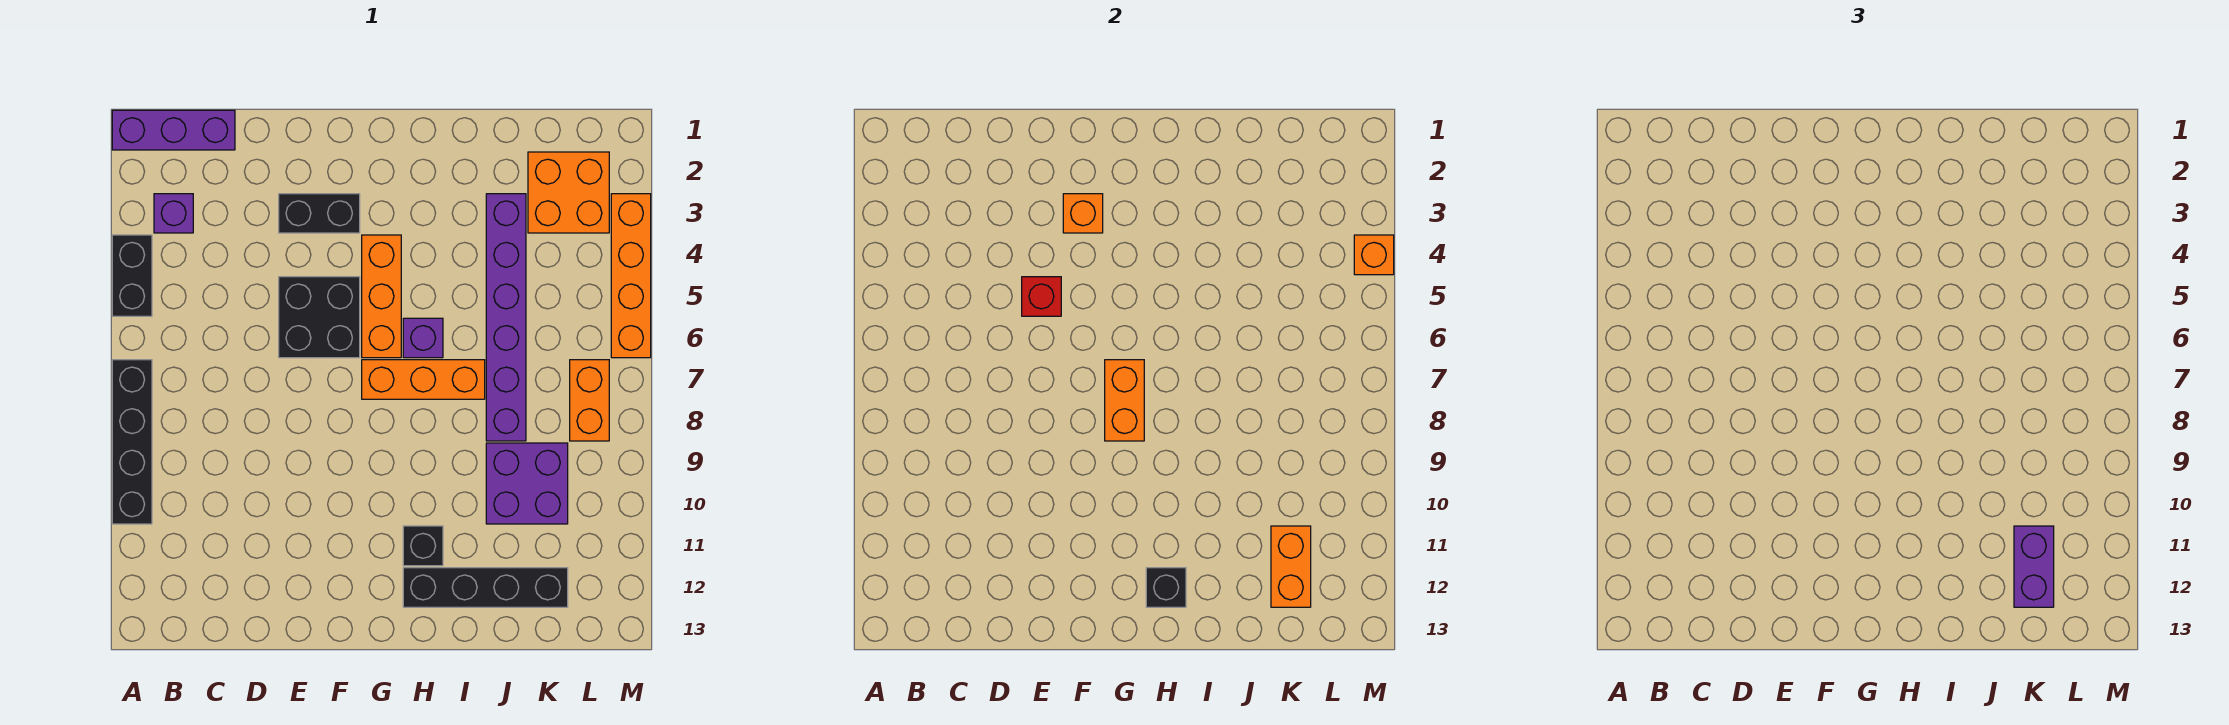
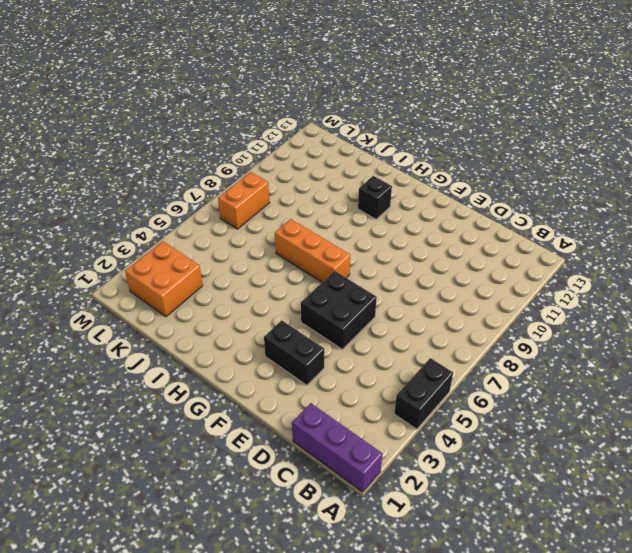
none -> black 1x4 brick [112,360,152,524]
none -> purple 1x1 brick [154,194,193,233]
none -> orange 1x3 brick [362,235,401,358]

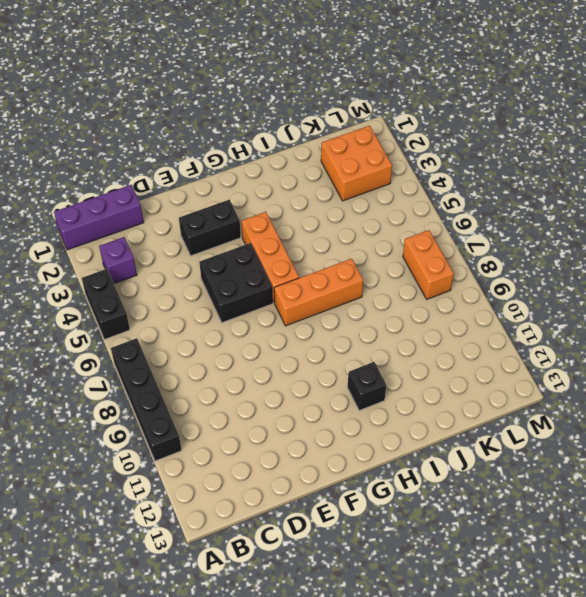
none -> purple 1x1 brick [403,318,443,358]
none -> black 1x4 brick [403,568,568,607]
none -> purple 1x6 brick [486,194,526,441]

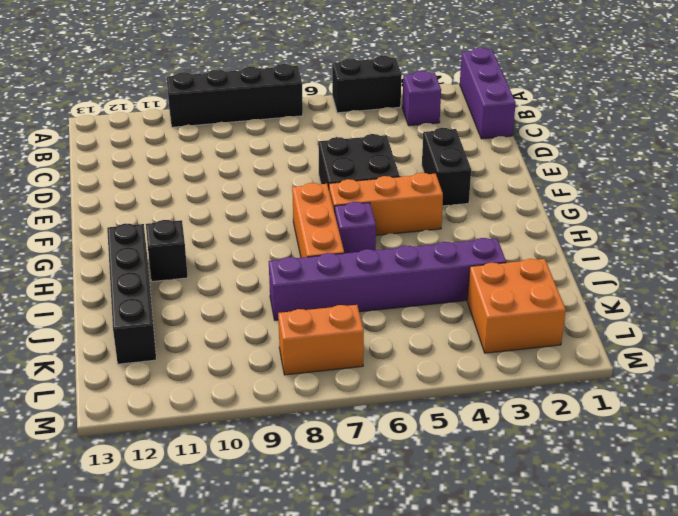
none -> purple 2x2 brick [486,443,568,524]
none -> orange 1x4 brick [611,194,651,358]
none -> red 1x1 brick [1022,277,1061,316]

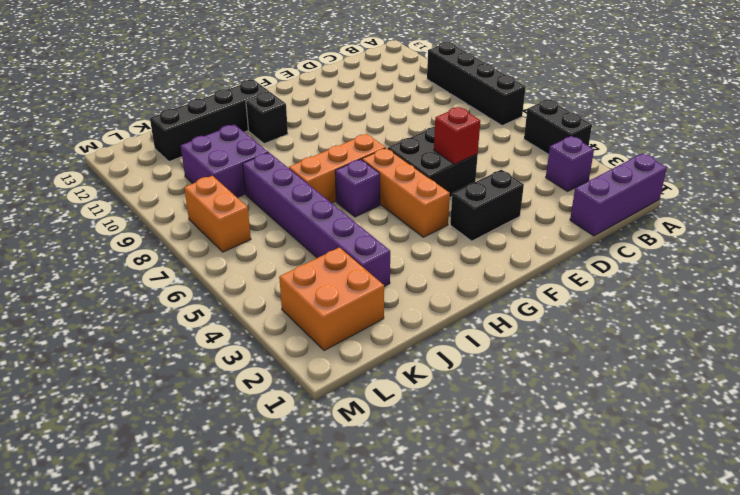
none -> orange 1x4 brick [611,194,651,358]
none -> orange 1x1 brick [1063,194,1103,233]
none -> orange 1x2 brick [1105,360,1144,441]

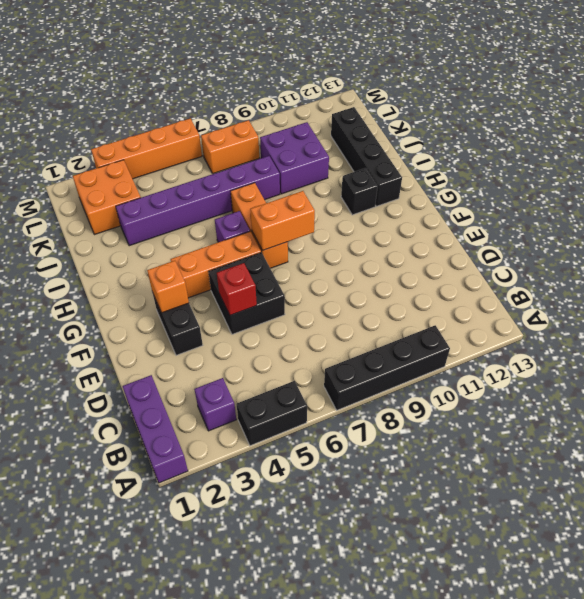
none -> black 1x1 brick [1146,568,1186,607]
none -> orange 1x2 brick [1271,526,1311,607]
none -> orange 1x1 brick [1354,235,1394,275]

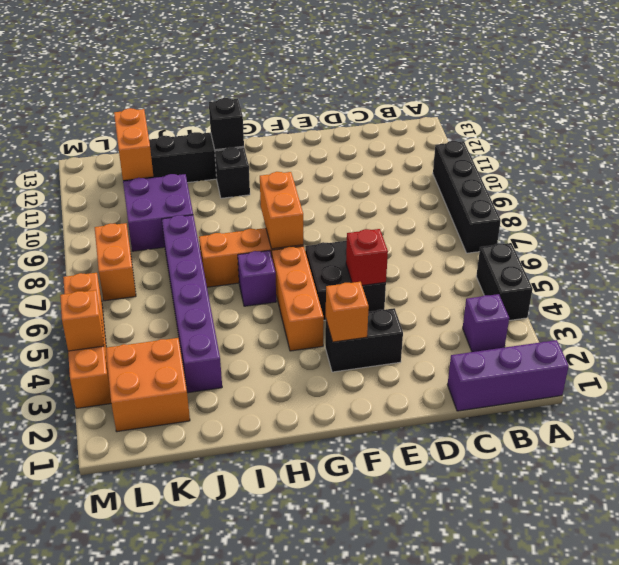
none -> purple 1x2 brick [2014,526,2054,607]

